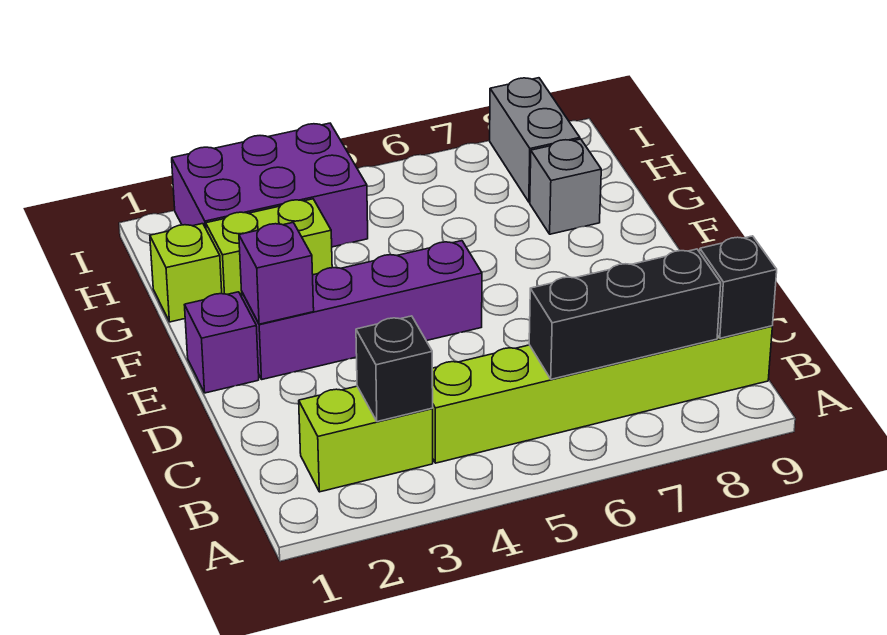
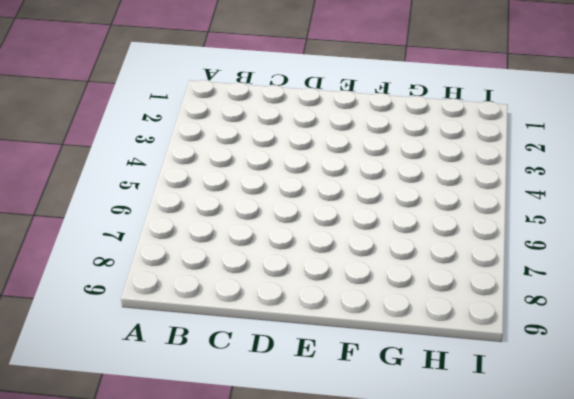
none -> lime 1x2 brick [299,386,433,492]
none -> lime 1x6 brick [432,326,772,463]
none -> purple 1x1 brick [185,292,259,393]

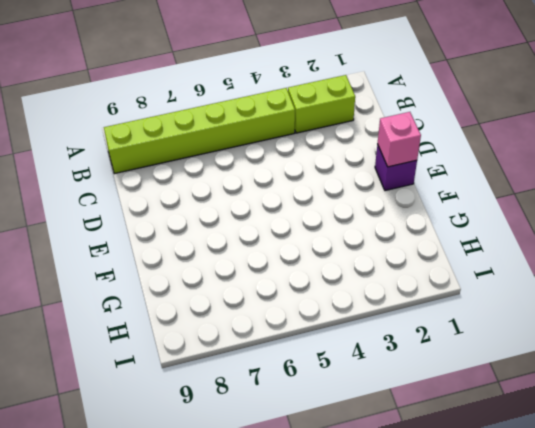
pink 1x1 brick [377,112,421,167] -> none
none -> purple 1x4 brick [242,241,482,379]
none -> lime 1x1 brick [150,224,222,322]
none -> lime 1x2 brick [206,199,332,297]

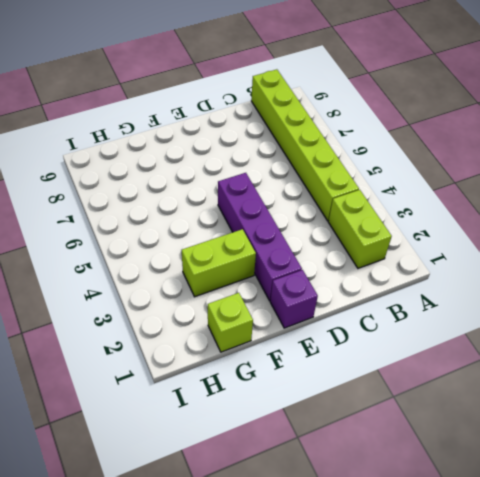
lime 1x2 brick [181,229,256,297] -> lime 1x2 brick turned to [206,199,332,297]
none -> grey 1x1 brick [530,139,601,234]
none -> purple 2x3 brick [172,123,368,247]
none -> grey 1x2 brick [490,78,580,202]

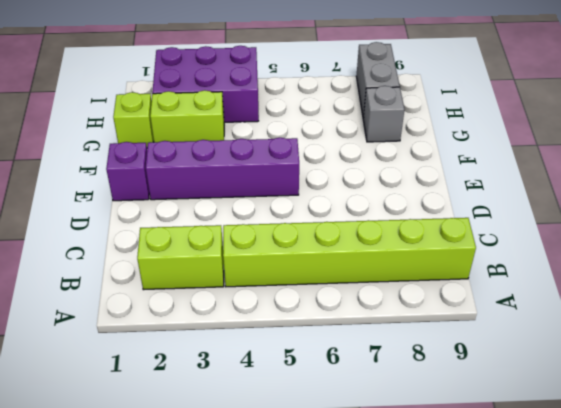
none -> black 1x1 brick [356,316,433,422]
none -> black 1x3 brick [529,249,721,379]
none -> black 1x1 brick [700,236,777,338]

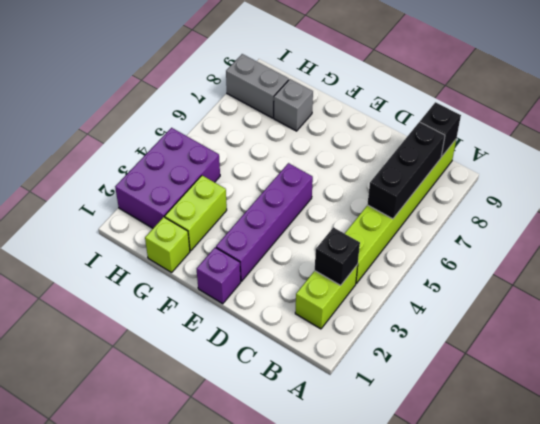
none -> purple 1x1 brick [239,223,314,324]

